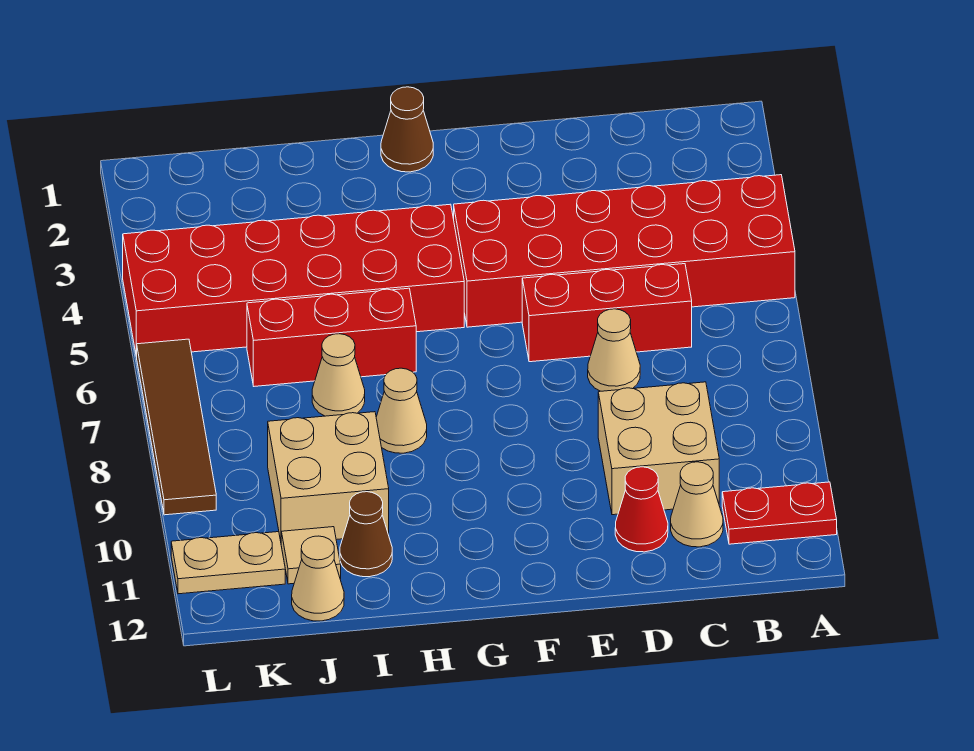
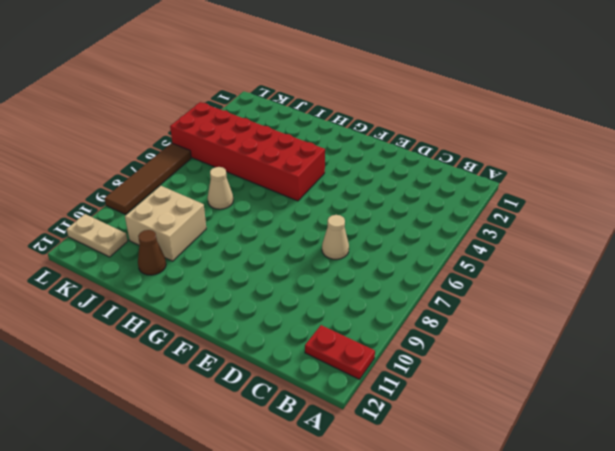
none -> red 2x6 brick [454,175,795,327]
none -> red 1x3 brick [522,264,692,362]
none -> tan 2x2 brick [598,382,719,515]

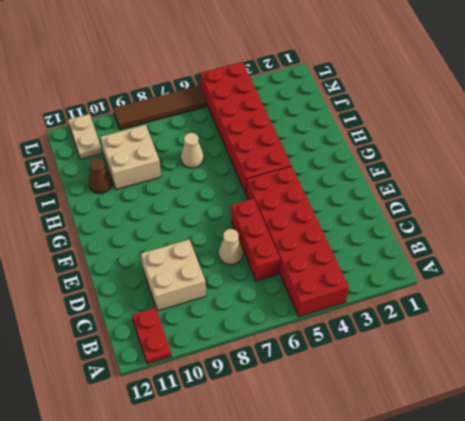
none -> tan 1x1 cone [671,462,723,547]
none -> red 1x1 cone [615,467,668,552]
none -> brown 1x1 cone [381,87,433,172]

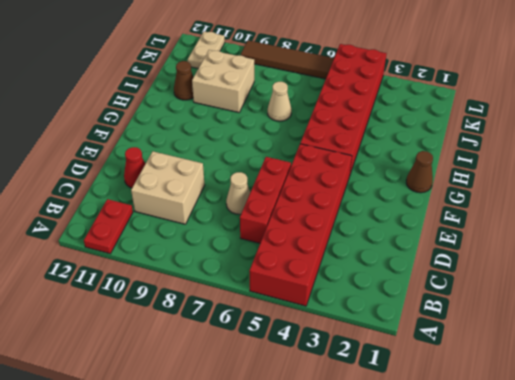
none -> tan 1x1 cone [671,462,723,547]
none -> red 1x3 brick [247,288,416,386]
none -> tan 1x1 cone [376,368,427,453]

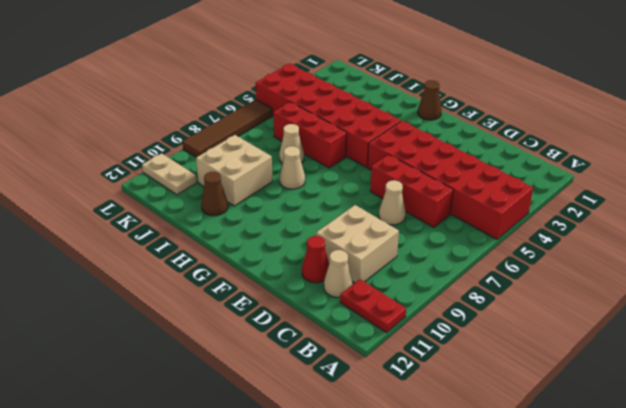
none -> tan 1x1 tile [281,527,341,584]
none -> tan 1x1 cone [292,536,344,621]

